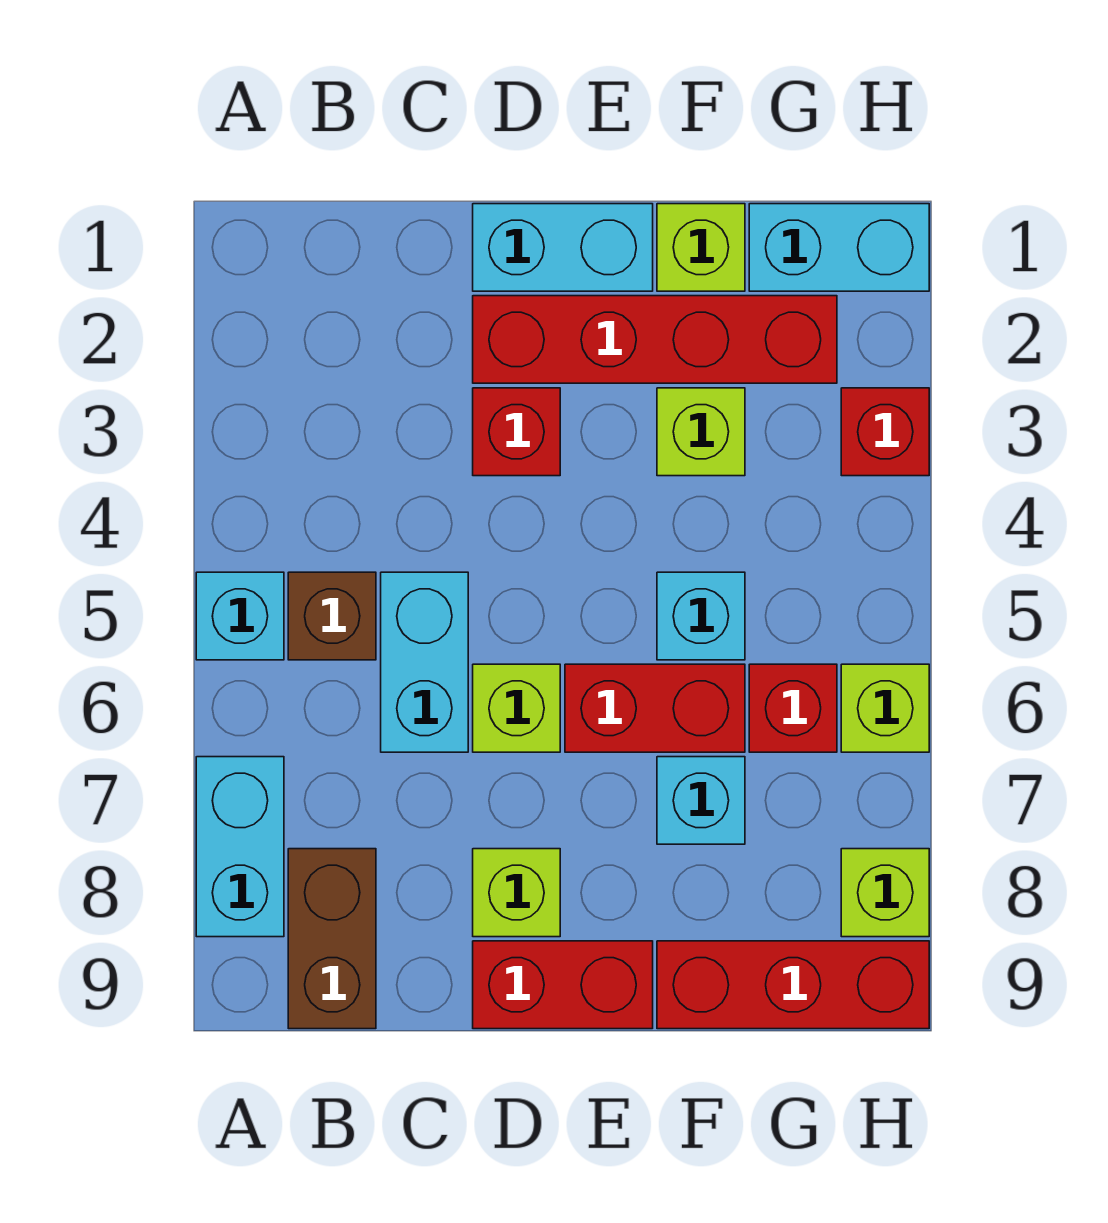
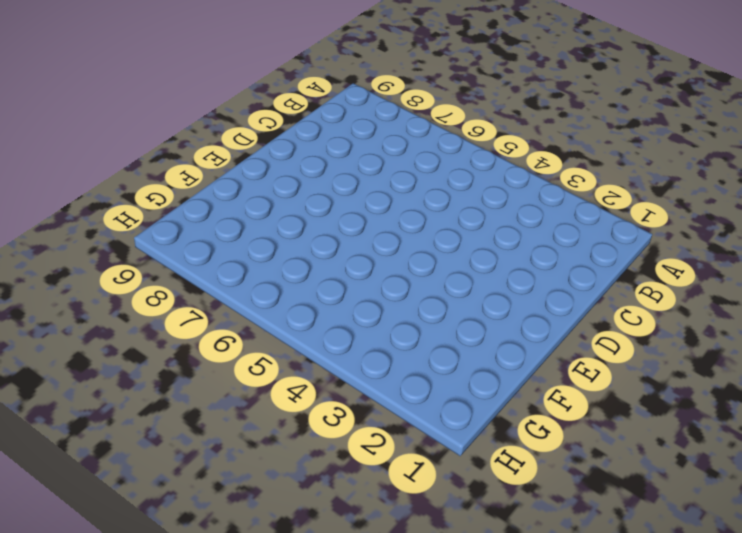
none -> cyan 1x1 brick [196,572,284,660]
none -> cyan 1x2 brick [196,757,284,937]
none -> brown 1x1 brick [288,572,376,660]

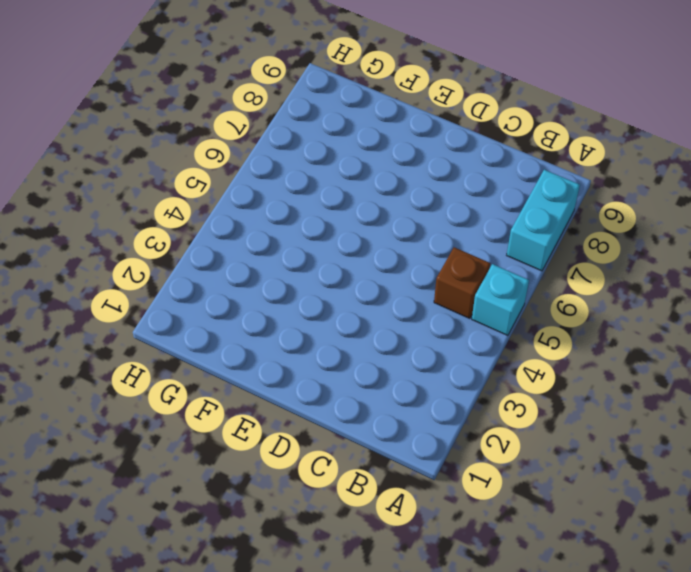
none -> brown 1x2 brick [288,849,376,1029]
none -> cyan 1x2 brick [381,572,468,752]
none -> cyan 1x2 brick [473,204,653,291]

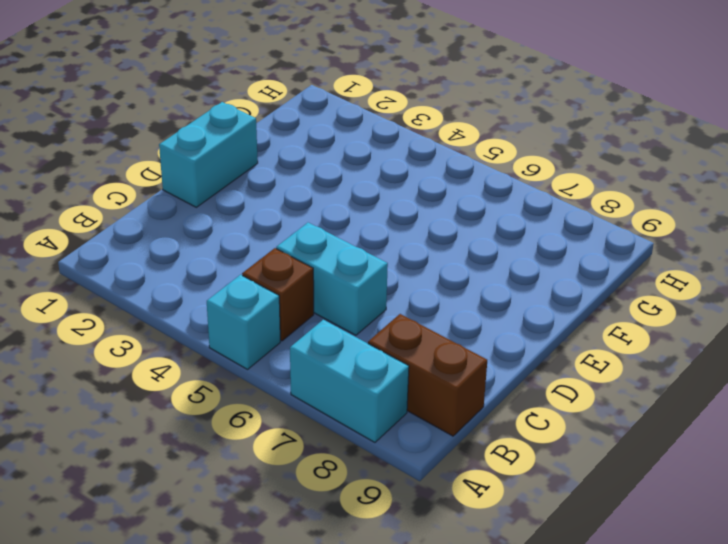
none -> red 1x4 brick [473,296,837,383]
none -> red 1x1 brick [473,388,560,476]
none -> lime 1x1 brick [473,664,560,752]

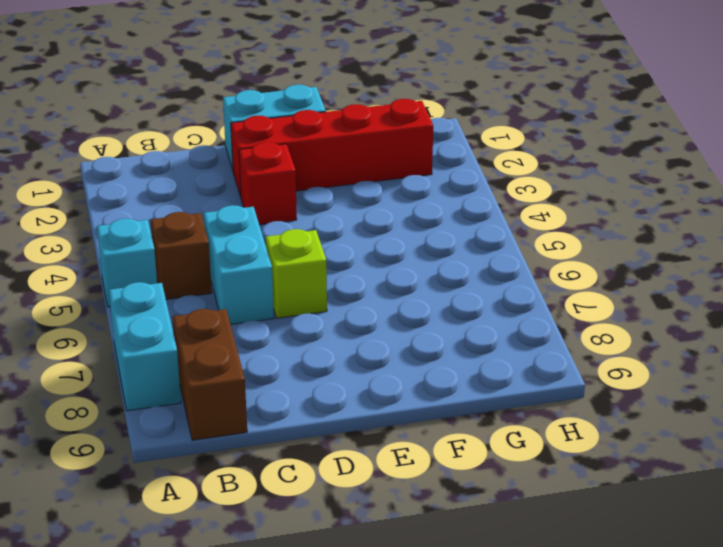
none -> lime 1x1 brick [473,849,560,937]
none -> red 1x2 brick [473,941,653,1029]
none -> red 1x2 brick [565,664,745,752]

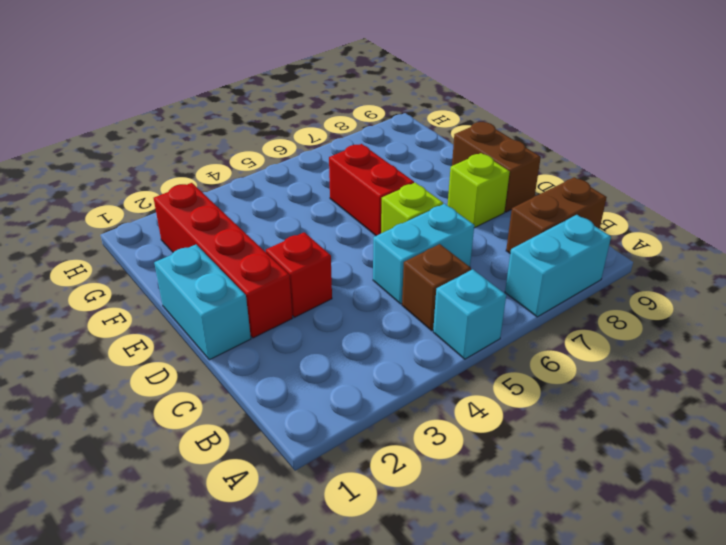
brown 1x2 brick [452,122,541,212] -> red 1x2 brick [473,941,653,1029]
none -> lime 1x1 brick [657,204,745,291]
none -> lime 1x1 brick [657,388,745,476]
none -> cyan 1x1 brick [657,572,745,660]

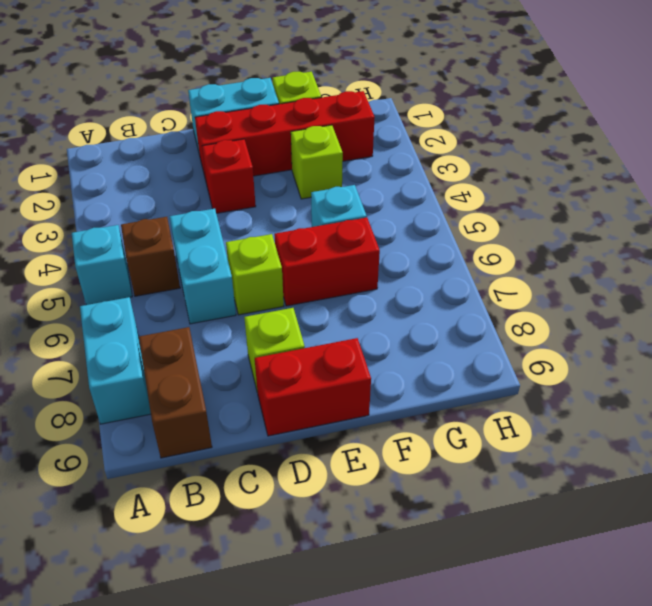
none -> cyan 1x1 brick [657,757,745,844]
none -> red 1x3 brick [657,941,929,1029]
none -> cyan 1x2 brick [749,204,929,291]

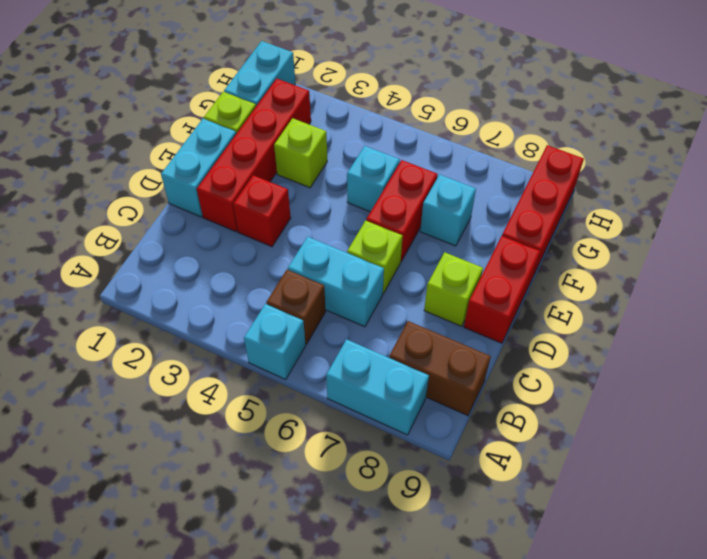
none -> red 1x1 brick [749,664,837,752]
none -> red 1x1 brick [841,388,929,476]
none -> lime 1x1 brick [841,664,929,752]

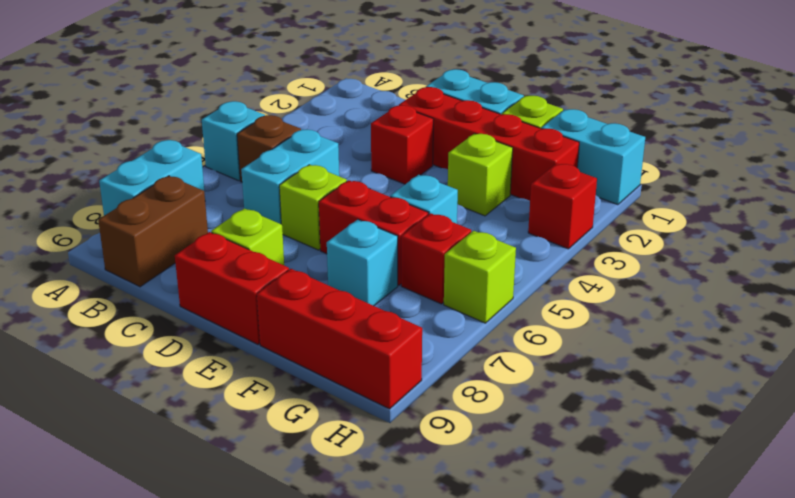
none -> lime 1x1 brick [841,849,929,937]

